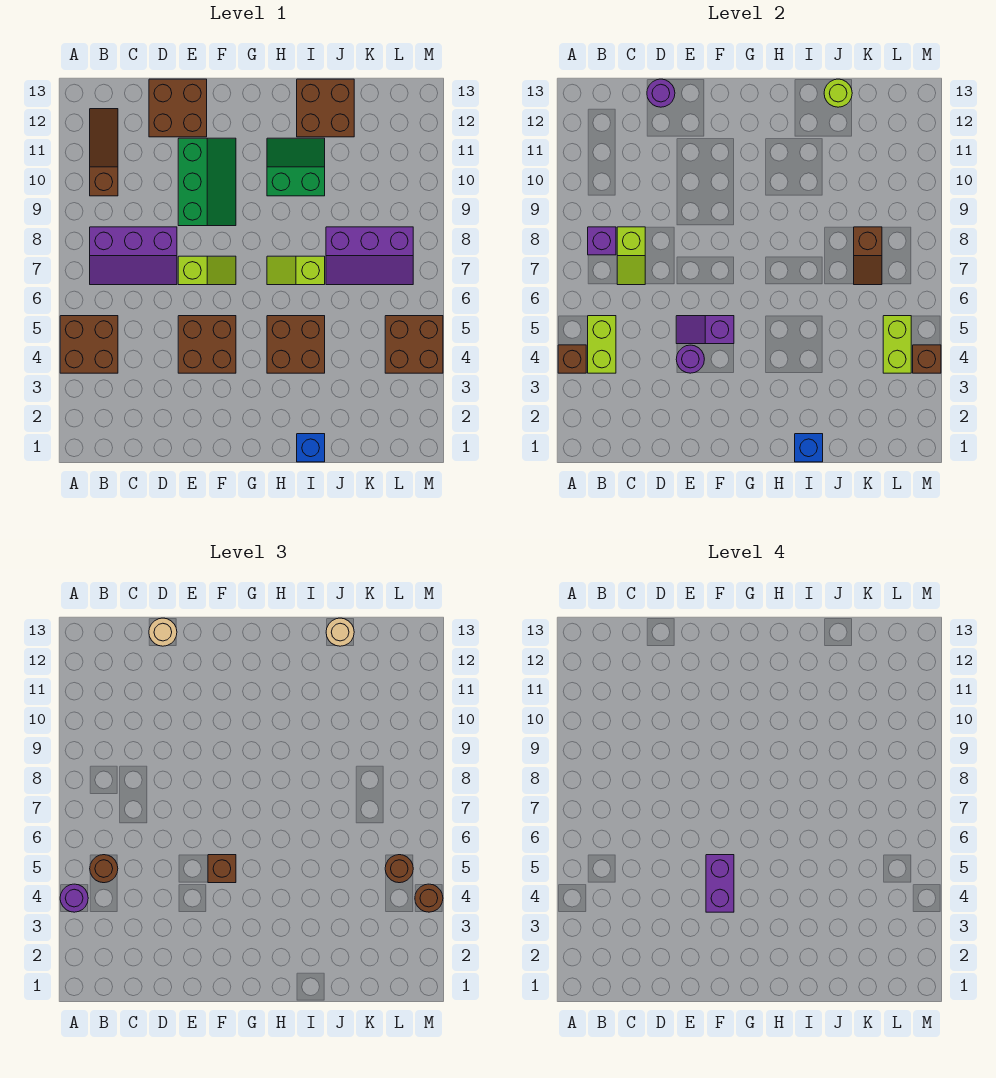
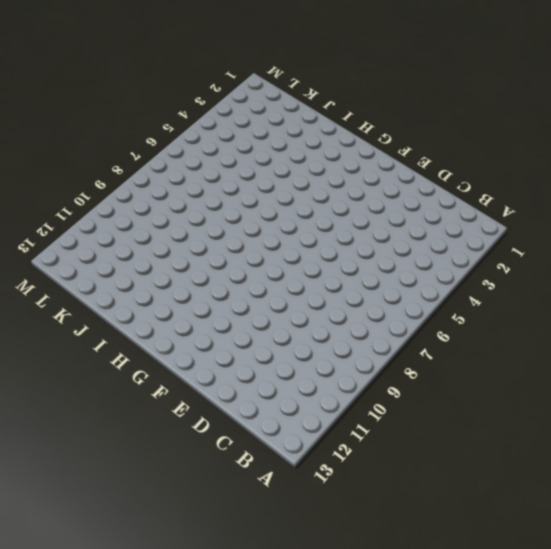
none -> brown 2x2 brick [60,316,118,373]
none -> purple 2x3 slope [90,227,177,285]
none -> brown 1x3 slope [90,109,118,196]
none -> brown 2x2 brick [149,79,207,137]

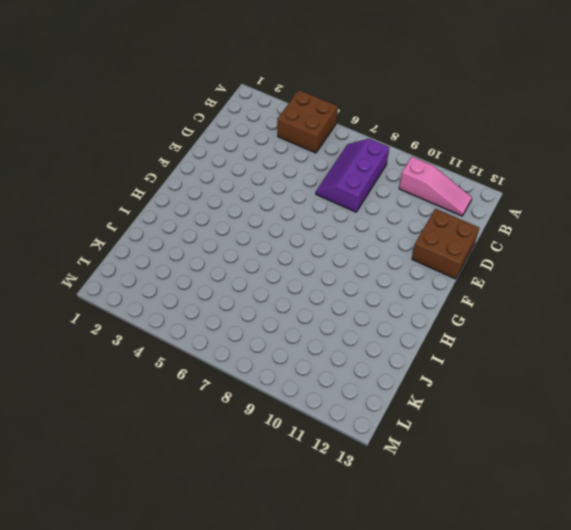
pink 1x3 slope [399,157,472,216] -> brown 1x3 slope [90,109,118,196]
none -> brown 2x2 brick [178,316,236,373]
none -> lime 1x2 slope [178,256,236,285]
none -> green 2x3 slope [178,138,236,226]
none -> brown 2x2 brick [267,316,325,373]

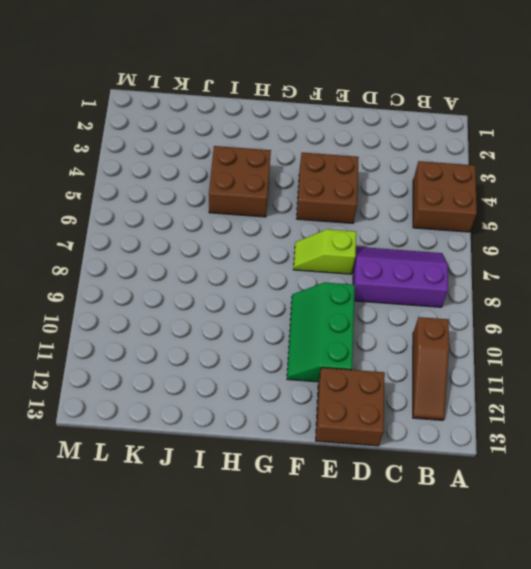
none -> lime 1x2 slope [267,256,325,285]
none -> green 2x2 slope [267,138,325,196]
none -> blue 1x1 brick [297,434,325,462]
none -> brown 2x2 brick [297,79,354,137]

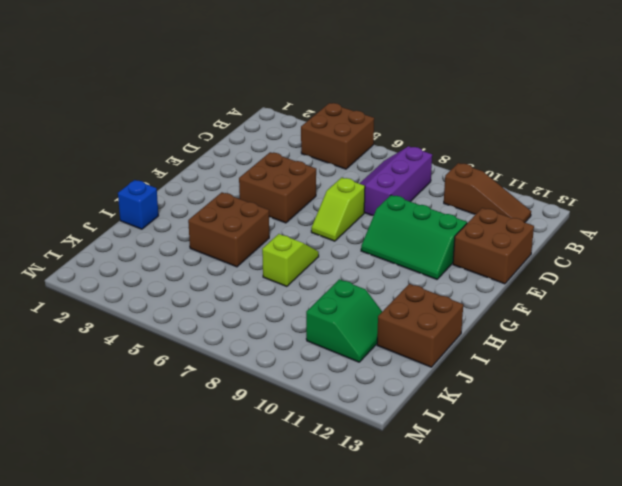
green 2x2 slope [306,279,382,362] -> green 2x2 slope moved to [267,138,325,196]
none -> purple 2x3 slope [326,227,413,285]
none -> brown 2x2 brick [385,316,443,373]
none -> brown 1x1 brick [558,345,586,373]
none -> lime 1x2 brick [588,316,616,373]

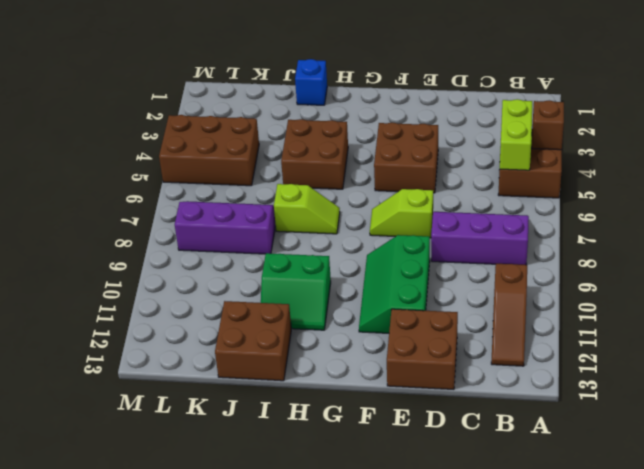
brown 2x3 brick [159,115,259,186] -> brown 2x2 brick [385,316,443,373]
none -> purple 1x1 brick [588,227,616,255]
none -> lime 1x2 slope [617,227,645,285]
none -> purple 1x1 round brick [647,79,675,107]
none -> purple 1x1 round brick [676,345,704,373]

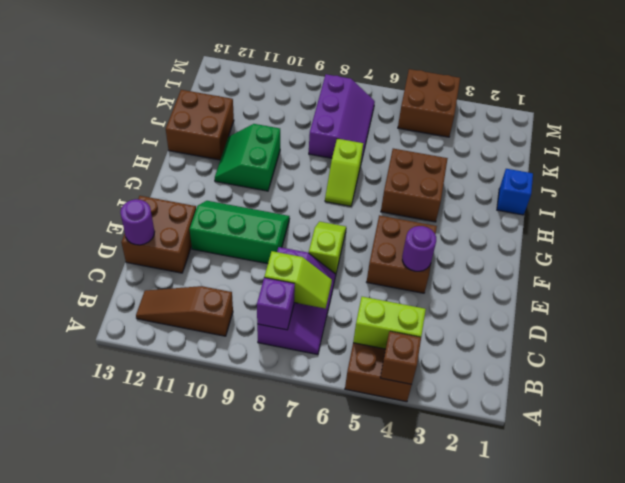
none -> purple 1x2 slope [676,316,734,344]
none -> blue 1x1 brick [795,434,823,462]
none -> lime 1x1 round brick [824,79,852,107]
none -> brown 1x2 slope [854,227,882,285]

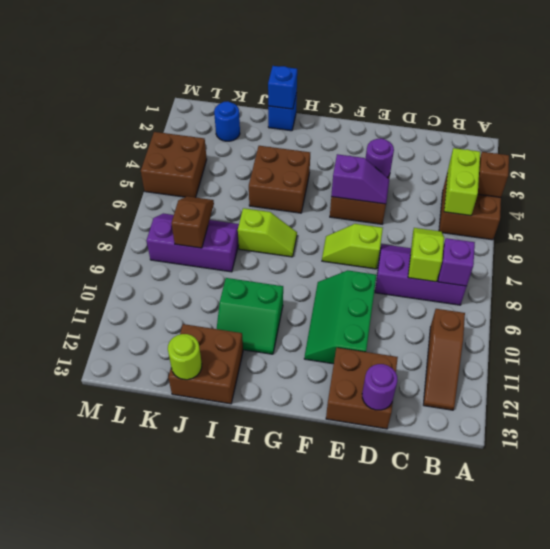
blue 1x1 round brick [214,101,240,141] -> none
none -> lime 1x2 brick [883,316,911,373]
none -> brown 1x1 brick [913,345,941,373]
none -> purple 1x1 round brick [60,884,88,912]
none -> brown 1x1 round brick [90,855,118,883]

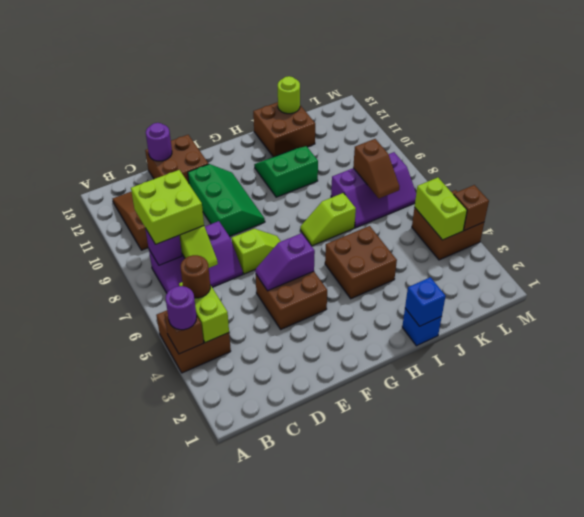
lime 2x2 brick [131,170,204,244] -> none
none -> purple 1x1 round brick [676,345,704,373]
none -> tan 1x1 round brick [149,618,177,646]
none -> brown 1x1 brick [208,855,236,883]
none -> tan 1x1 round brick [326,618,354,646]

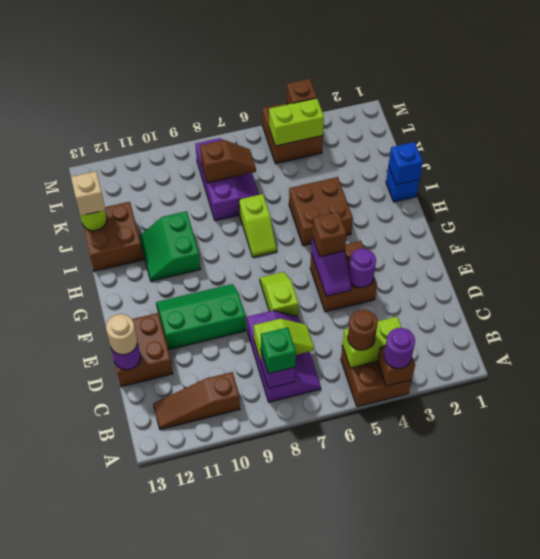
green 1x1 brick [261,327,296,374] -> none
tan 1x1 brick [71,171,105,216] -> tan 1x1 round brick [326,618,354,646]
none -> brown 1x1 round brick [385,855,413,883]
none -> brown 1x1 round brick [415,884,443,912]
none -> purple 1x2 brick [706,855,734,912]

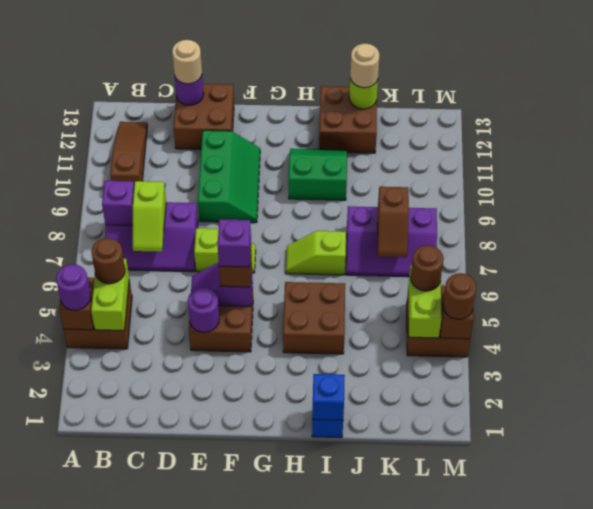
purple 1x1 brick [218,219,251,267] -> purple 1x2 brick [706,855,734,912]

